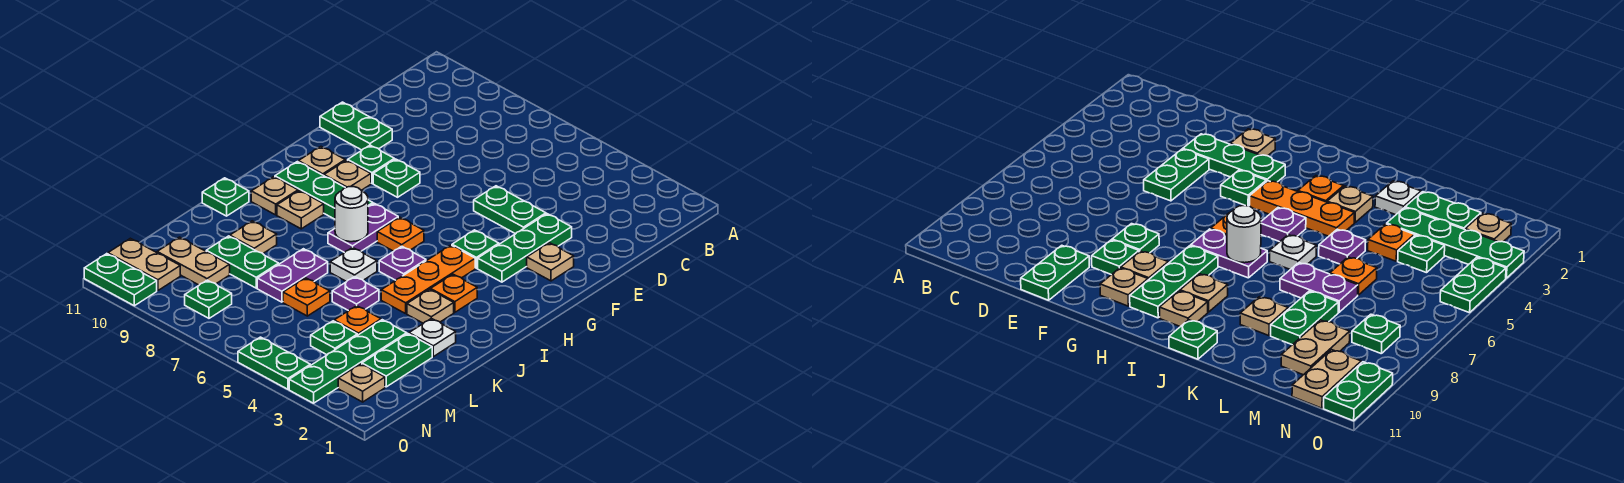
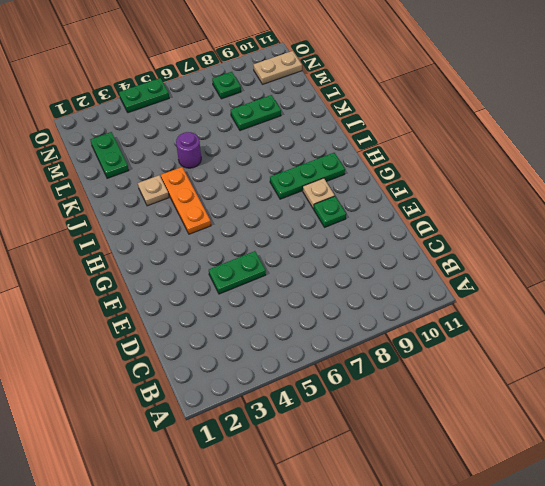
purple 1x1 round brick [176,132,201,168] -> purple 1x1 plate [332,277,379,311]
none -> green 1x3 plate [478,214,572,282]
none -> green 1x2 plate [320,102,392,150]
none -> tan 1x1 plate [527,243,574,281]
none -> green 1x1 plate [373,159,420,197]

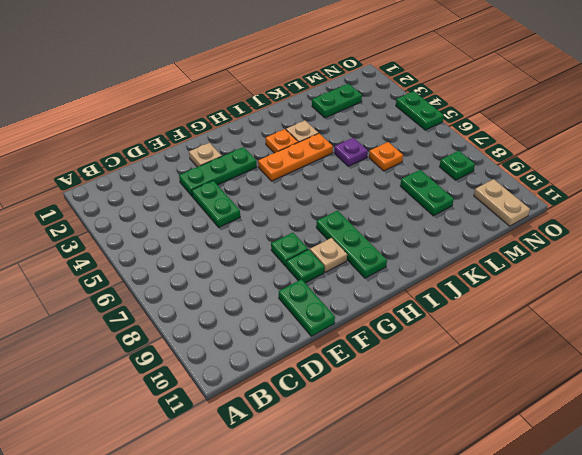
none -> green 1x1 plate [452,230,499,268]
none -> tan 1x1 plate [298,147,345,176]
none -> orange 1x1 plate [377,217,424,251]
none -> purple 1x2 plate [328,203,398,253]

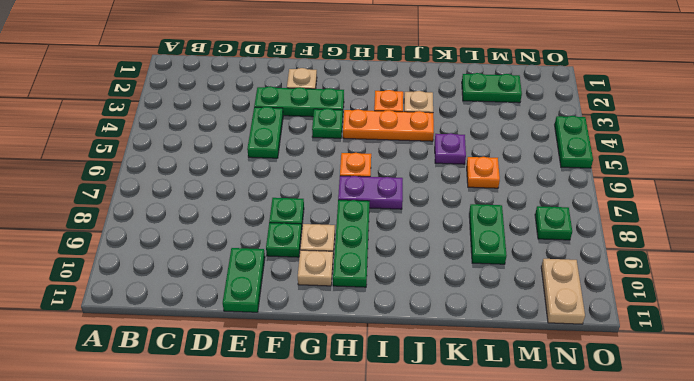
none -> purple 1x1 plate [379,246,426,280]
none -> tan 1x1 plate [277,191,324,229]
none -> tan 1x1 plate [251,177,298,215]
none -> white 1x1 plate [330,247,377,282]

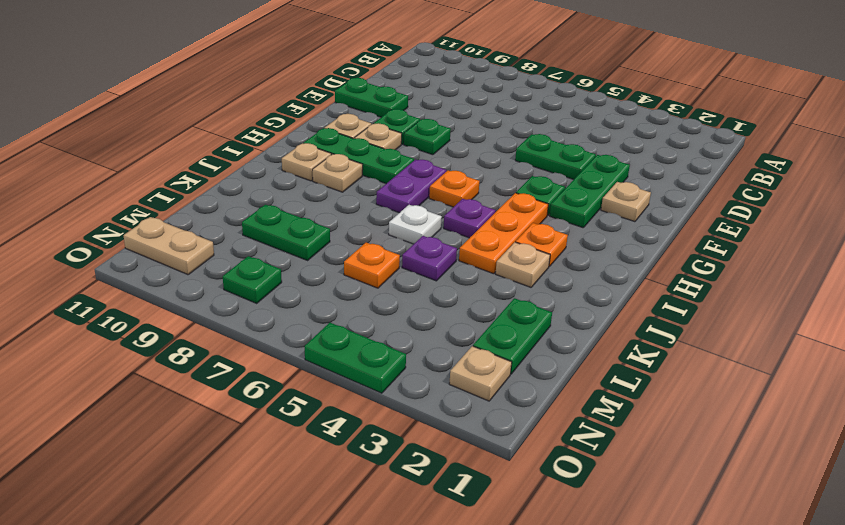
none -> green 1x1 plate [202,178,249,216]
none -> white 1x1 plate [409,318,456,357]
none -> purple 1x2 plate [257,249,328,302]
none -> tan 1x1 plate [230,221,277,253]

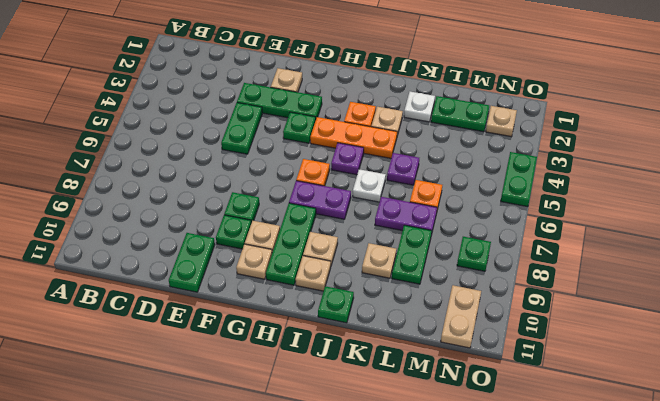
none -> green 1x4 plate [289,320,407,403]
none -> orange 1x1 plate [334,306,381,335]
none -> green 1x1 plate [311,321,357,355]
none -> tan 1x2 plate [157,237,230,285]

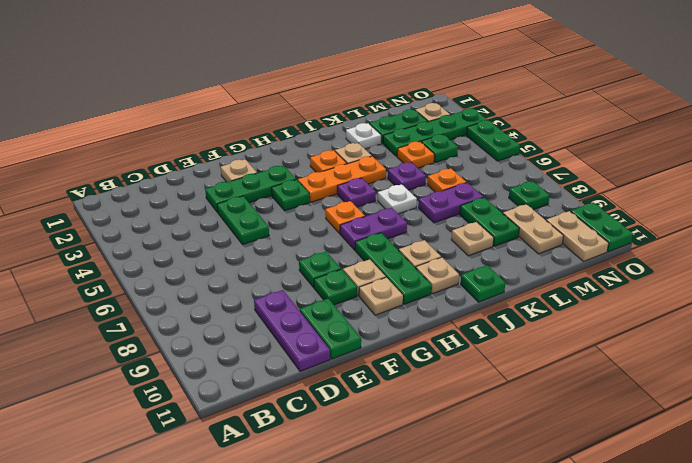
purple 1x3 plate [254,290,330,371] -> none
none -> white 1x1 round brick [335,187,368,242]

